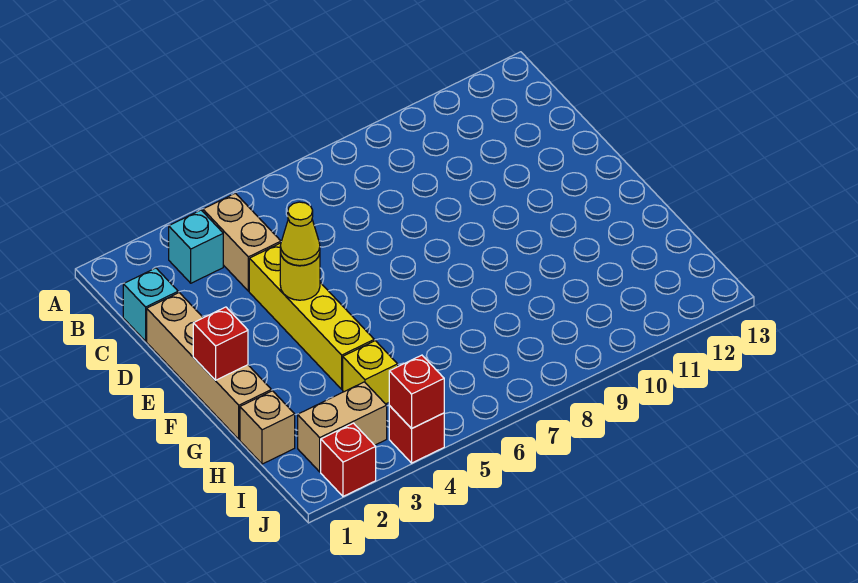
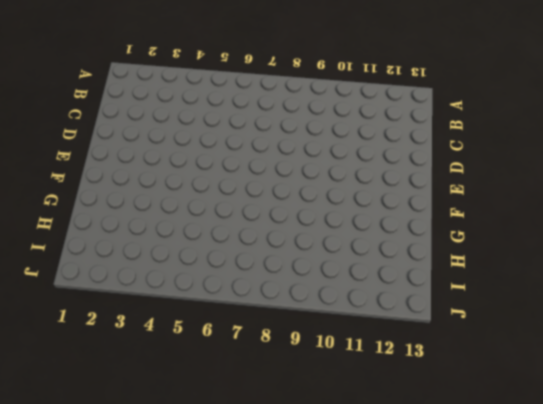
none -> cyan 1x1 brick [169,210,223,283]
none -> tan 1x2 brick [203,193,281,291]
none -> cyan 1x1 brick [123,268,178,341]

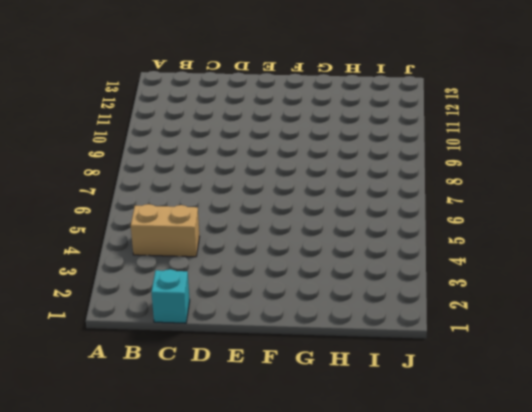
none -> cyan 1x1 brick [169,210,223,283]
none -> tan 1x4 brick [147,293,271,439]
none -> yellow 1x4 brick [249,243,374,389]

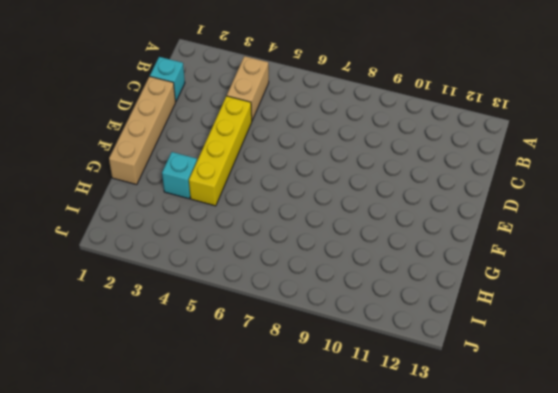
cyan 1x1 brick [162,152,197,199] -> cyan 1x1 brick moved to [169,210,223,283]
none -> tan 1x1 brick [240,391,295,464]
none -> yellow 1x1 brick [343,341,398,404]
none -> tan 1x2 brick [298,382,387,472]

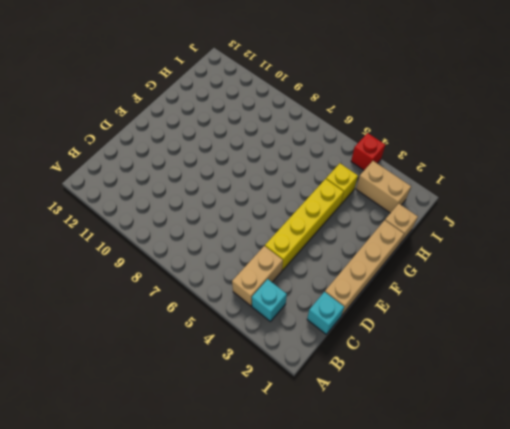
none -> red 1x1 brick [321,423,376,496]
none -> yellow 1x1 round brick [280,252,320,300]
none -> red 1x1 brick [193,307,248,380]

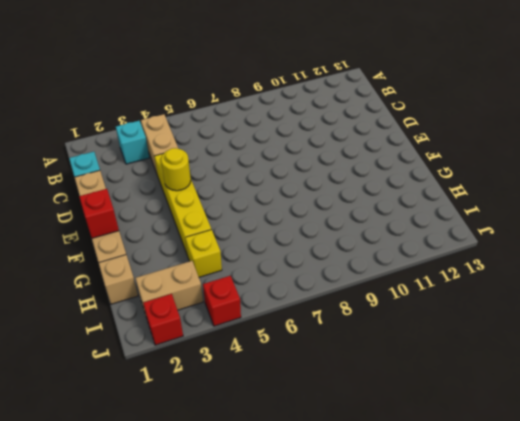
none -> red 1x1 brick [389,355,444,429]
none -> yellow 1x1 cone [280,202,320,266]

